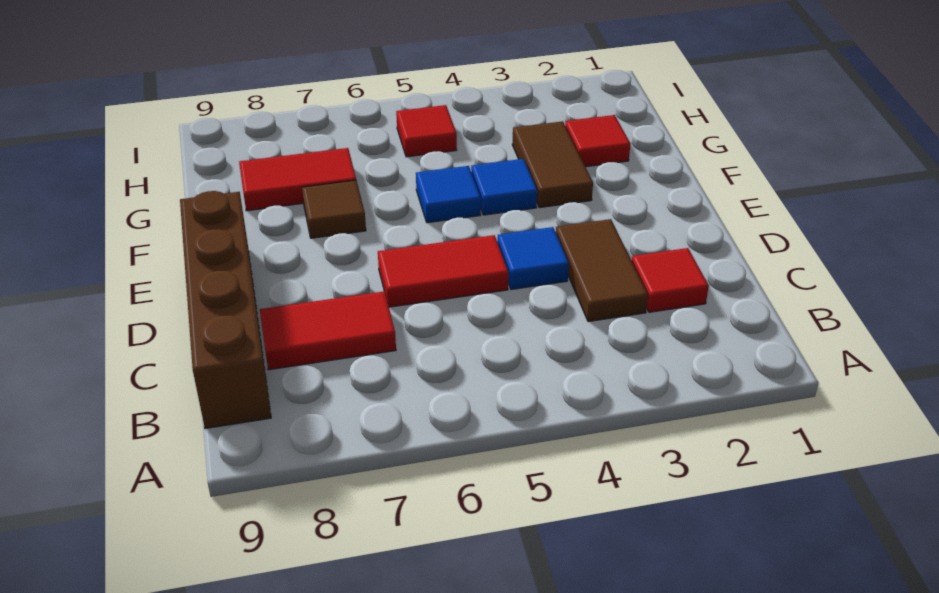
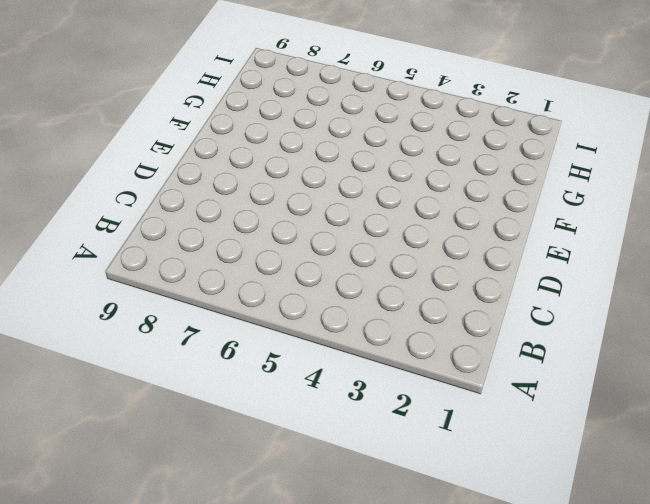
none -> brown 1x4 brick [180,191,271,429]
none -> red 1x1 tile [632,248,709,312]
none -> brown 1x2 tile [556,219,648,322]

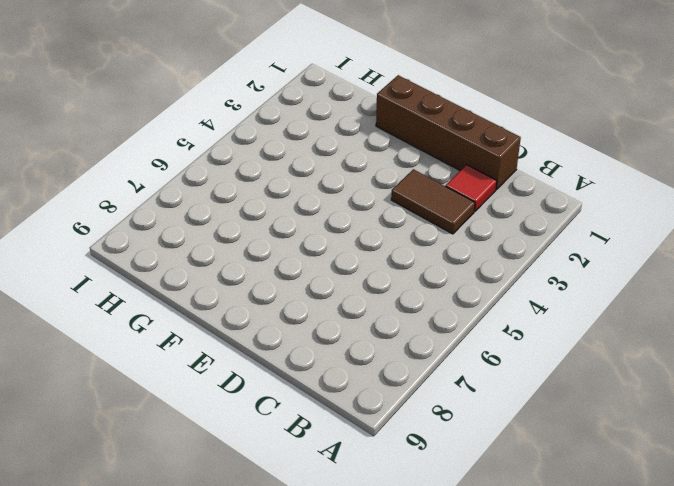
brown 1x4 brick [376,75,521,190] -> brown 1x4 brick moved to [180,191,271,429]
none -> red 1x2 tile [260,291,396,370]
none -> blue 1x1 tile [497,227,569,289]
none -> red 1x2 tile [378,235,508,307]

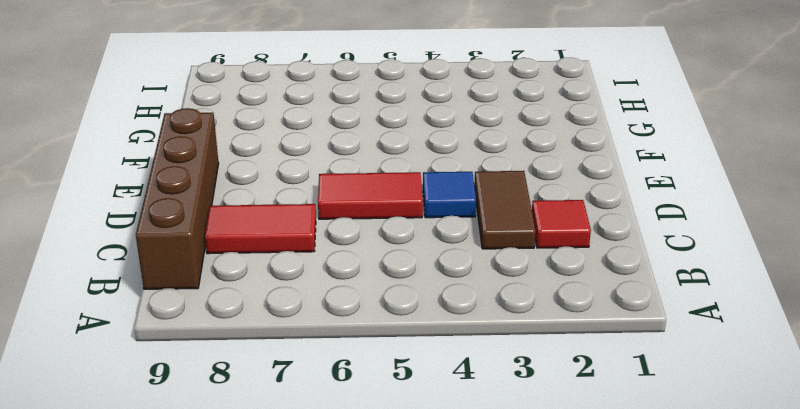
none -> brown 1x2 tile [512,121,593,208]
none -> blue 1x1 tile [471,159,537,215]
none -> blue 1x1 tile [416,166,481,223]

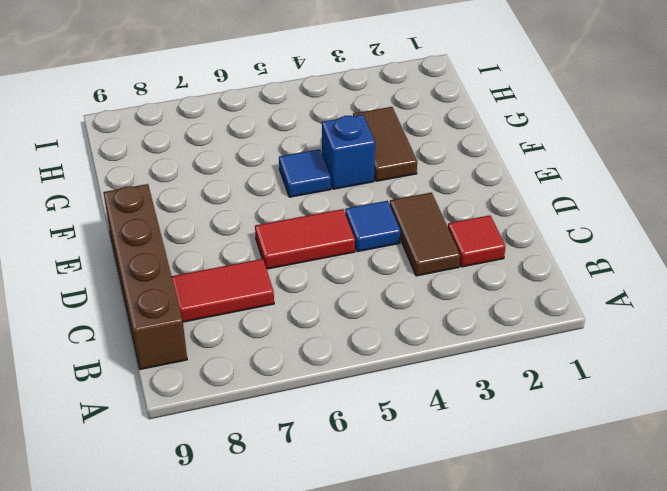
blue 1x1 brick [322,115,375,189] -> blue 1x1 tile [471,159,537,215]
none -> brown 1x1 tile [302,180,366,238]
none -> red 1x1 tile [565,115,630,167]
none -> red 1x2 tile [239,148,356,211]

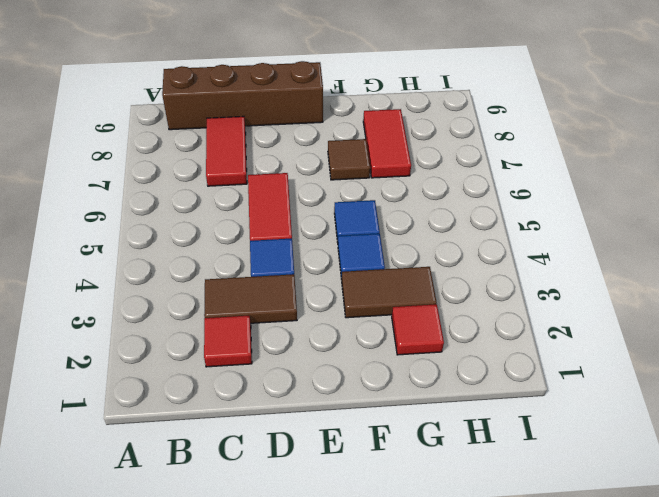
none -> red 1x1 tile [396,105,457,157]

